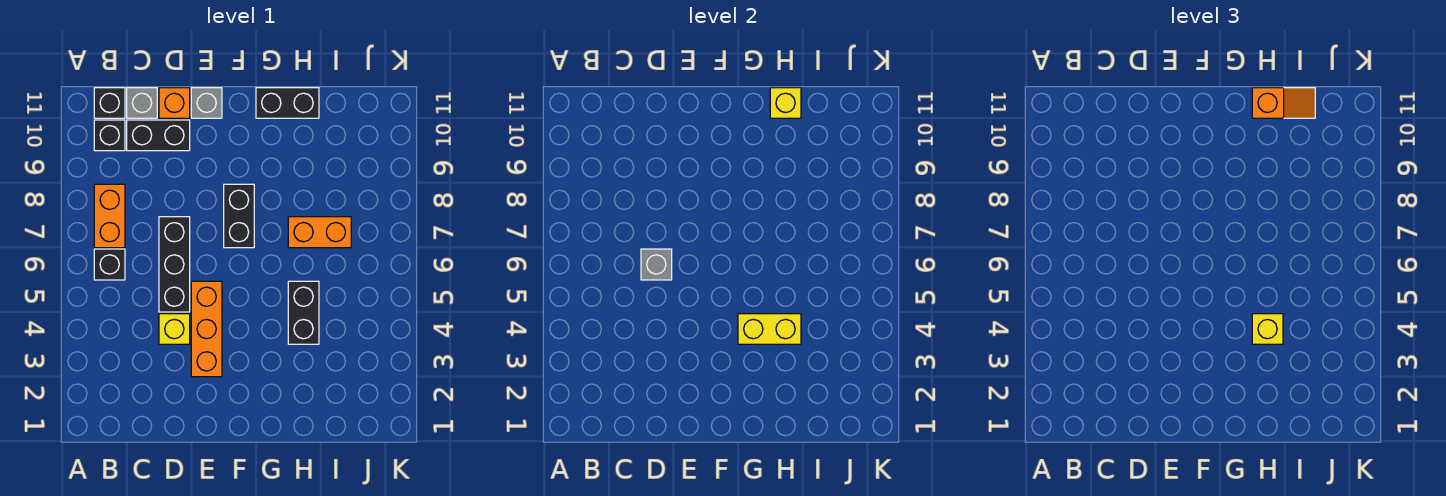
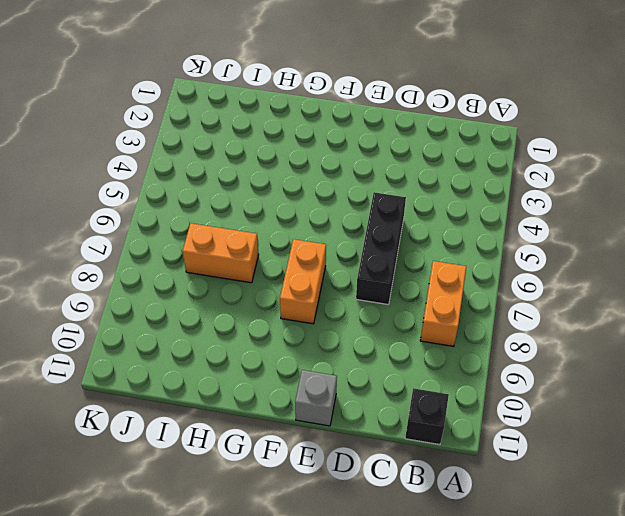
orange 1x2 brick [280,239,326,324] -> black 1x2 brick [224,184,254,248]
none -> black 1x1 brick [94,249,125,280]
none -> black 1x1 brick [94,120,125,151]
none -> black 1x2 brick [127,120,190,151]

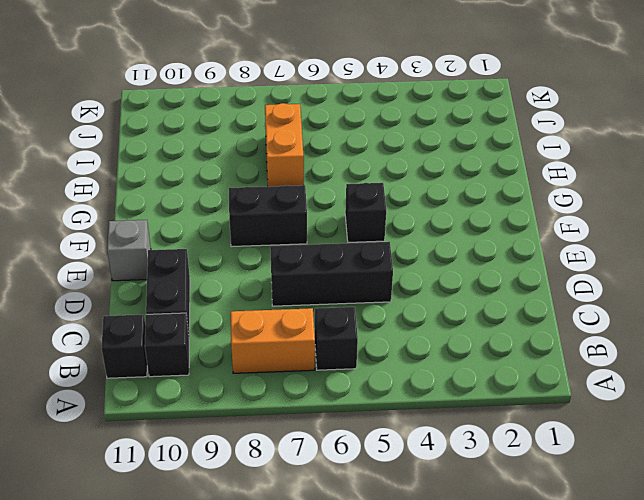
black 1x1 brick [345,183,386,242] -> none
none -> grey 1x1 brick [127,88,157,118]
none -> yellow 1x1 brick [159,314,190,344]
none -> orange 1x1 brick [159,88,190,118]

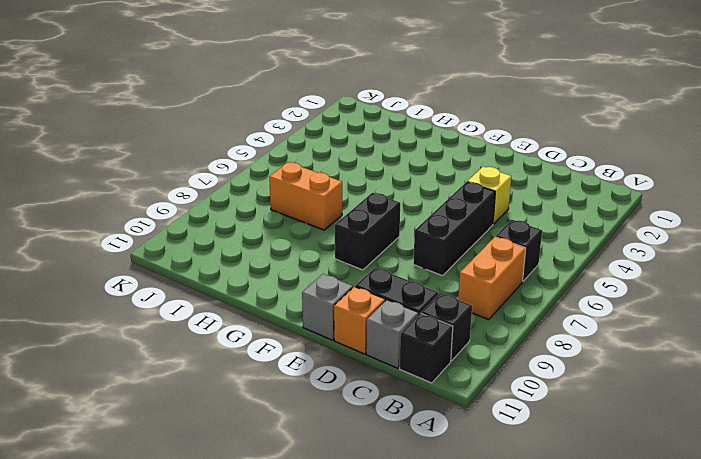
none -> orange 1x3 brick [191,281,222,377]
none -> black 1x2 brick [256,88,319,118]
none -> black 1x2 brick [288,281,319,344]

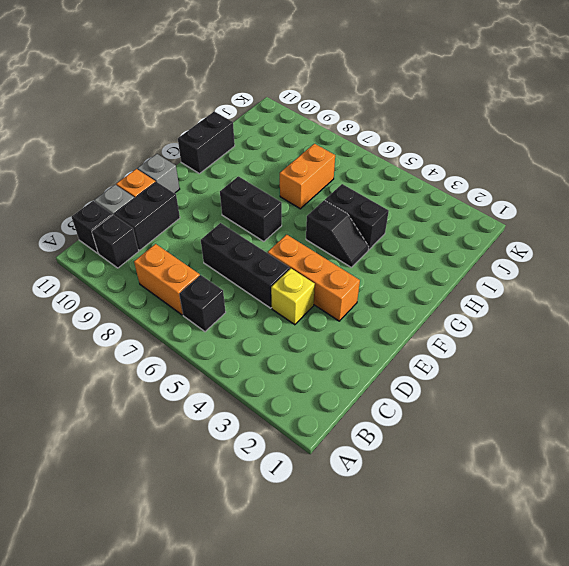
black 1x2 slope [306,200,369,268] -> none
none -> grey 1x1 brick [641,249,672,280]
none -> yellow 1x2 brick [738,314,801,344]
none -> yellow 1x1 brick [770,88,801,118]

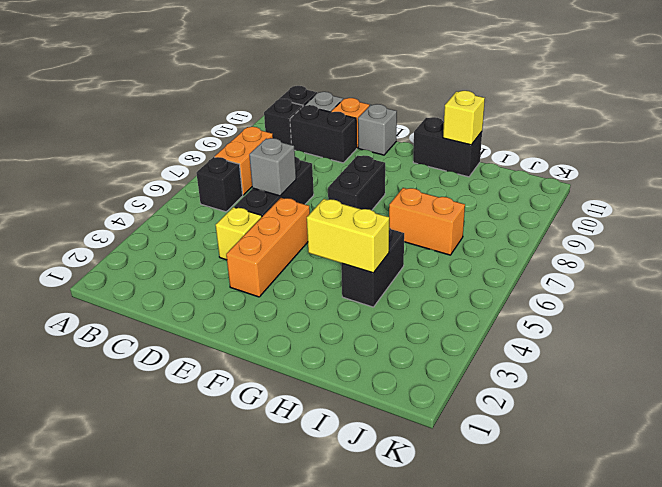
none -> yellow 1x1 brick [1252,314,1283,344]
none -> orange 1x2 slope [1252,88,1315,118]

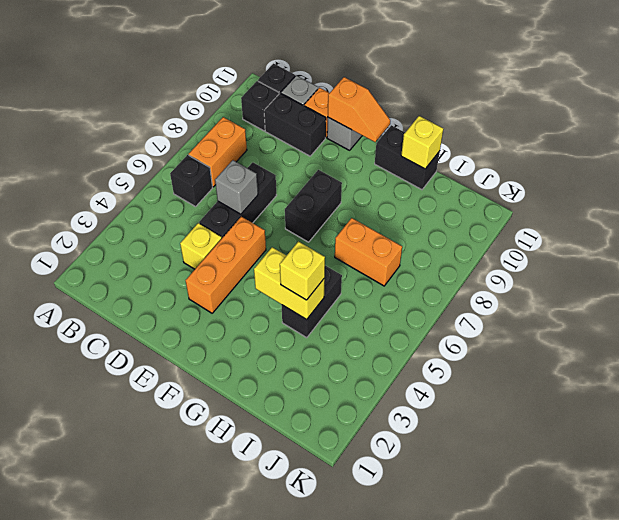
orange 1x2 slope [328,77,390,142] -> orange 1x2 slope moved to [1252,88,1315,118]

